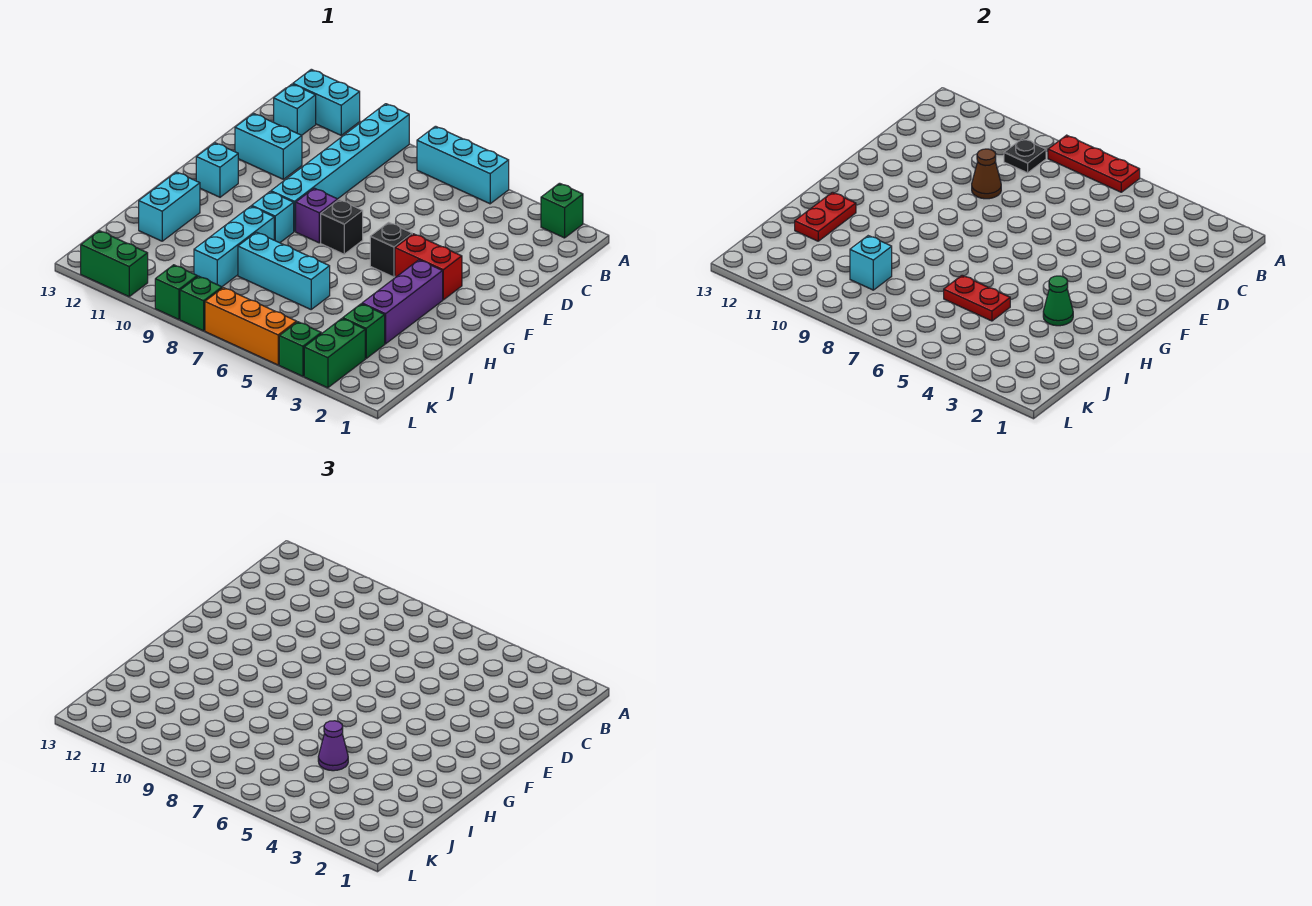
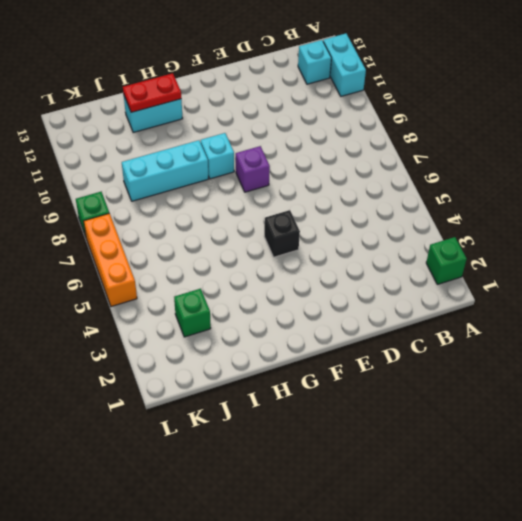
none -> cyan 1x3 brick [417,126,509,204]
none -> cyan 1x6 brick [271,104,409,231]
none -> cyan 1x2 brick [235,113,302,179]
none -> red 1x2 brick [395,234,462,300]

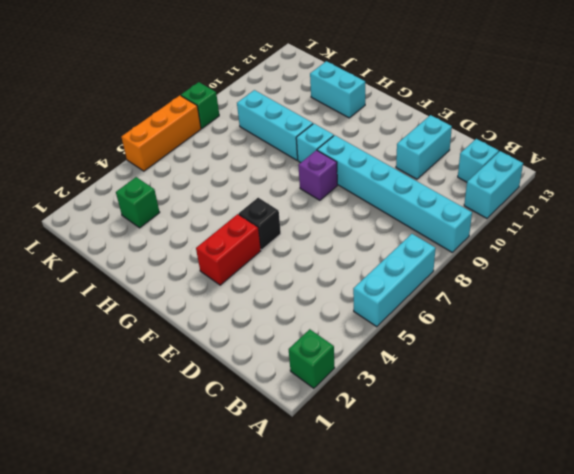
none -> black 1x1 brick [321,200,363,254]
none -> cyan 1x1 brick [196,143,238,197]
none -> purple 1x3 brick [362,260,443,344]
none -> cyan 1x3 brick [238,232,330,309]

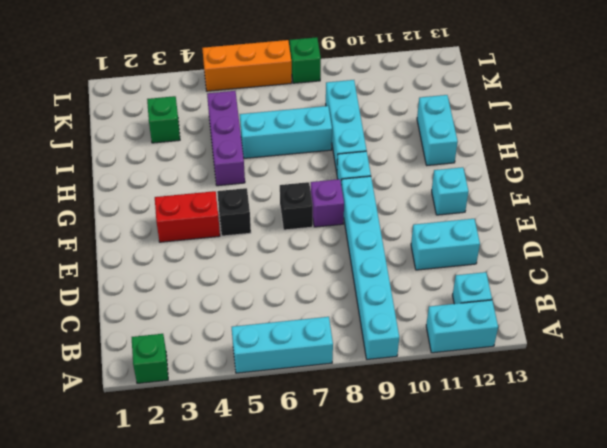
purple 1x3 brick [207,91,245,186] -> purple 1x3 brick moved to [362,260,443,344]
none -> green 1x2 brick [304,319,365,388]
none -> green 1x1 brick [279,322,321,376]
none -> green 1x1 brick [155,265,197,319]
none -> green 1x2 brick [81,231,148,297]

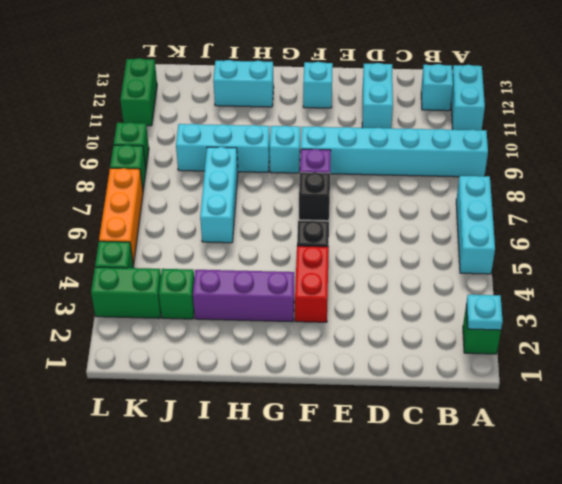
cyan 1x1 plate [466,295,503,330] -> none
none -> red 1x3 plate [1048,135,1140,192]
none -> black 1x1 plate [1004,139,1046,173]
none -> brown 1x1 cone [972,149,1001,199]
none -> green 1x1 cone [1043,276,1073,326]

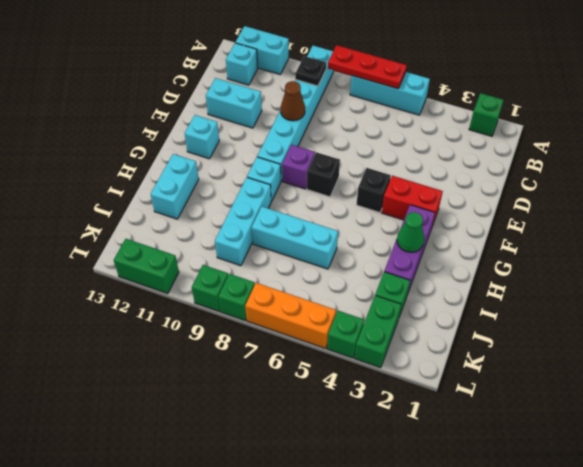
none -> red 1x2 plate [795,192,856,241]
none -> red 1x2 plate [944,275,1010,321]
none -> cyan 1x1 brick [850,236,892,290]
none -> purple 1x1 cone [318,721,348,771]

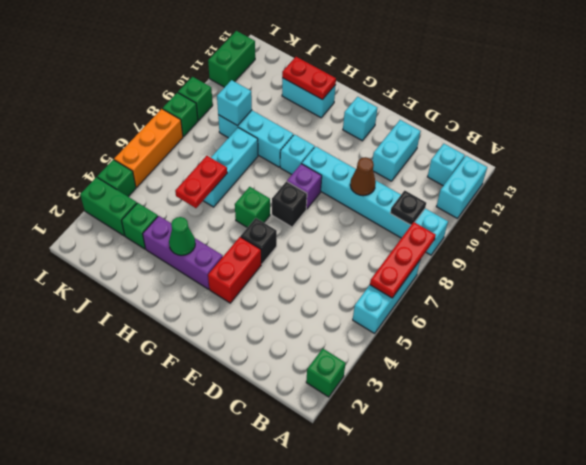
green 1x1 brick [235,187,270,228] -> none
none -> purple 1x1 cone [318,721,348,771]

